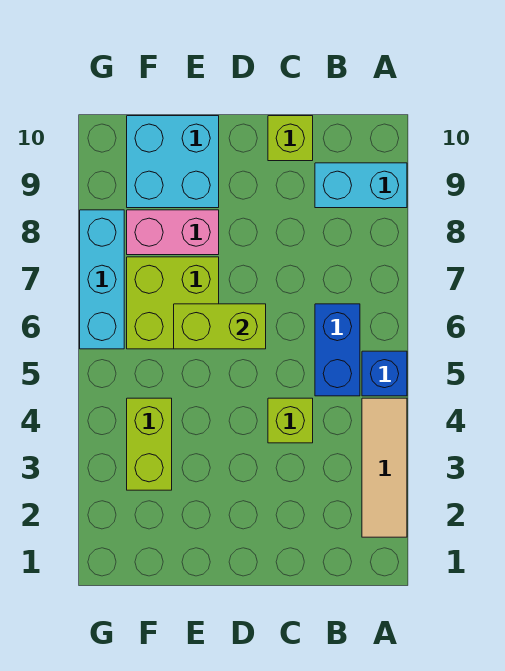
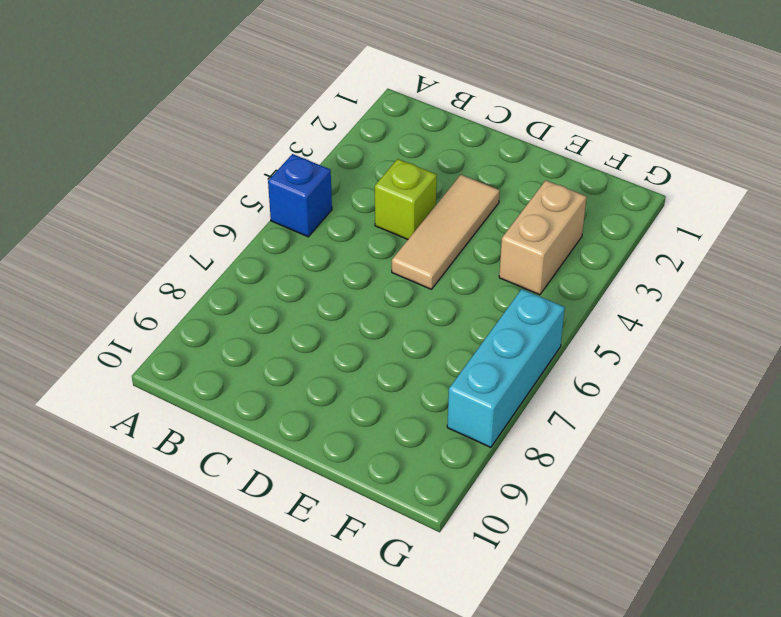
tan 1x3 tile [392,175,500,289] -> tan 1x3 tile moved to [362,398,407,537]
tan 1x2 brick [499,180,586,295] -> lime 1x2 brick [127,398,172,490]
none -> cyan 1x2 brick [315,163,407,208]
none -> blue 1x2 brick [315,304,360,396]
none -> lime 1x1 brick [268,116,313,161]

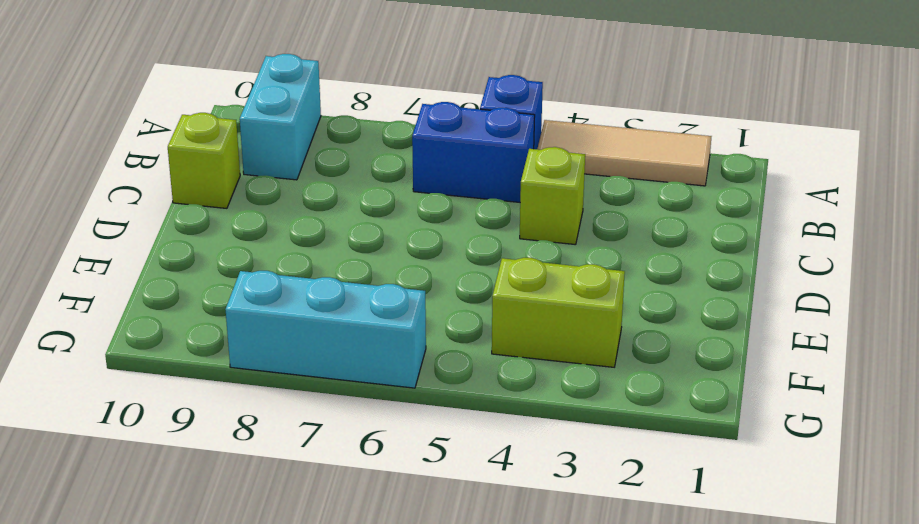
none -> lime 2x2 brick [127,257,219,349]
none -> pink 1x2 brick [127,210,219,255]
none -> cyan 2x2 brick [127,116,219,208]

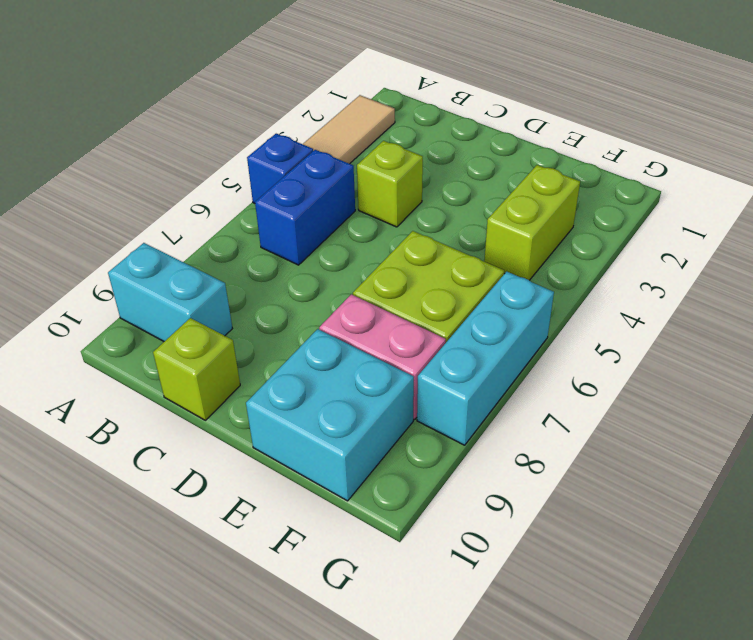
none -> lime 1x2 brick [174,304,266,349]

